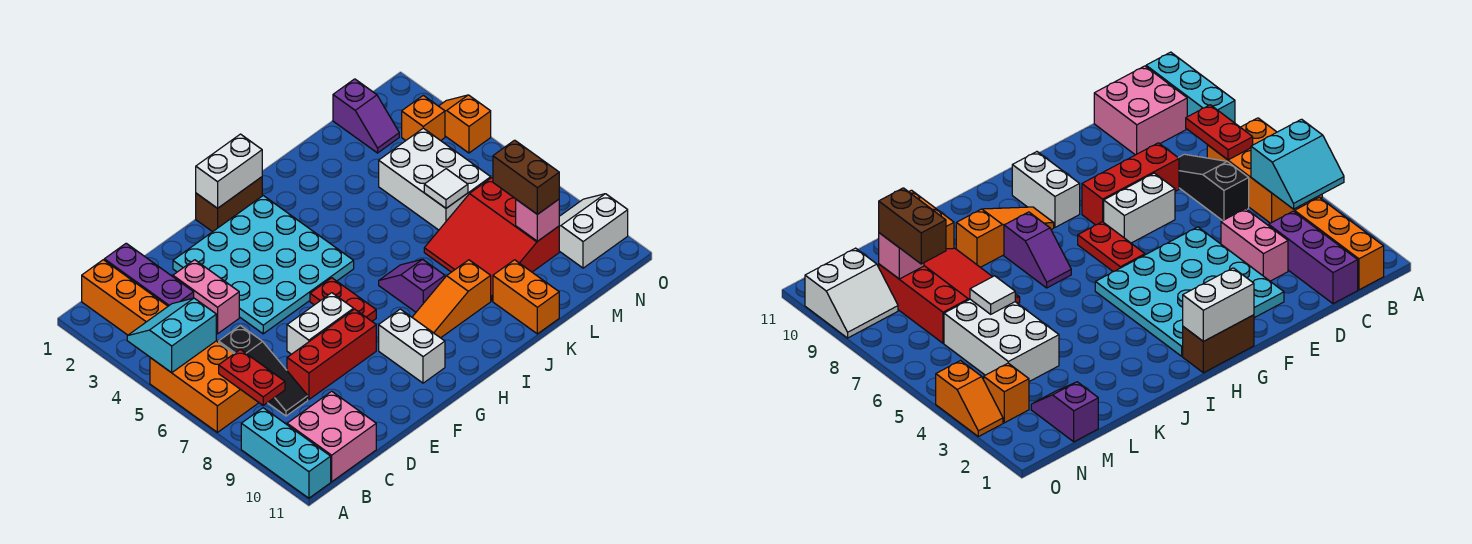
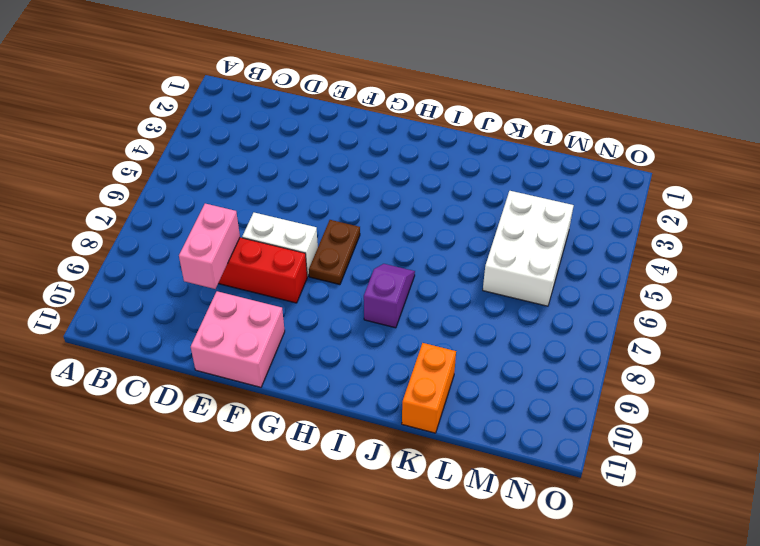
pink 1x2 brick [179,204,240,289] -> pink 1x2 brick moved to [173,260,239,334]
pink 2x2 brick [191,291,285,387] -> pink 2x2 brick moved to [287,391,376,482]
brown 1x2 plate [309,220,360,285] -> red 1x2 plate [310,278,376,321]
none -> orange 2x3 brick [150,341,259,432]
none -> cyan 1x3 brick [241,408,331,498]
none -> orange 1x3 brick [82,260,168,335]

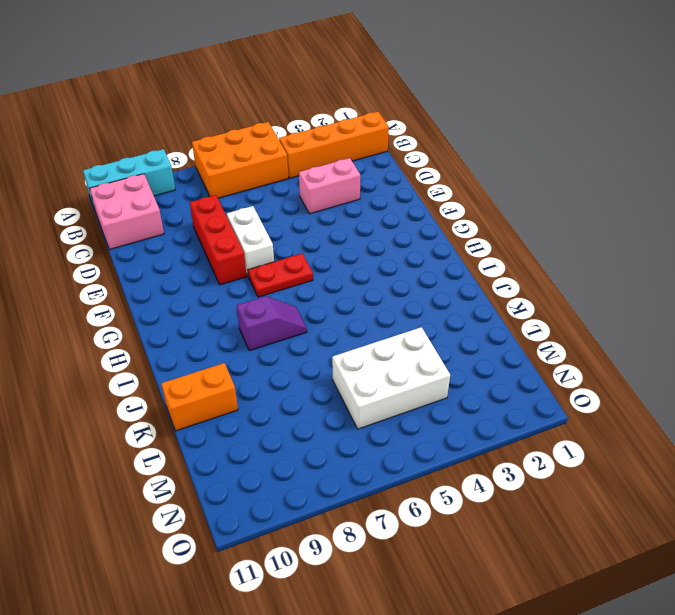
orange 1x4 brick [279,112,389,178] -> orange 1x3 brick [82,260,168,335]
none -> purple 1x3 brick [104,243,194,306]
none -> black 1x3 slope [219,326,308,416]
none -> cyan 4x4 plate [173,196,354,334]

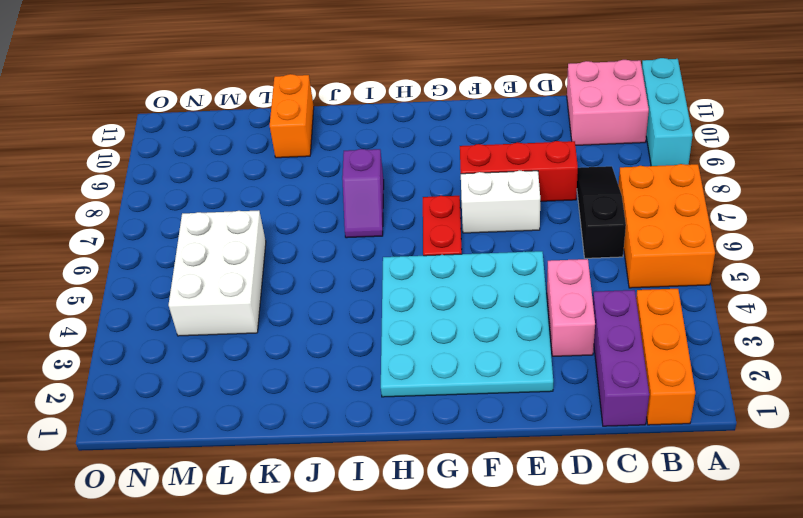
none -> brown 1x2 brick [196,177,262,232]
none -> white 1x2 brick [379,309,445,383]
none -> orange 1x3 slope [412,260,491,338]

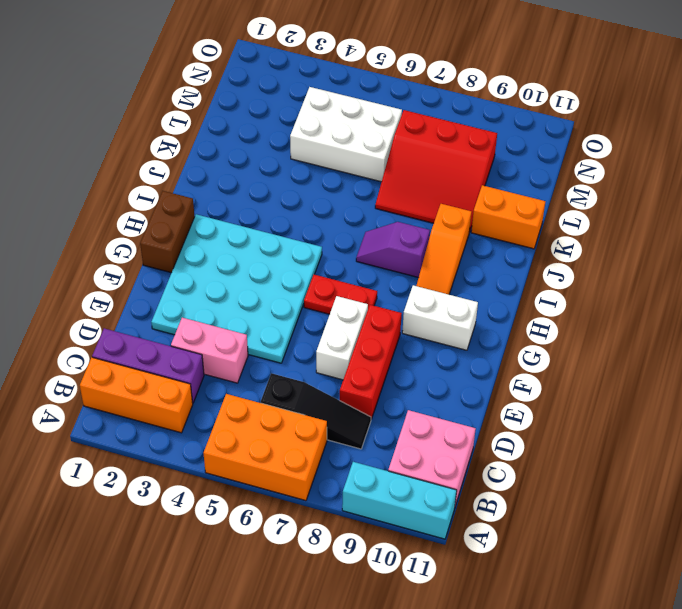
none -> purple 1x2 slope [333,79,399,153]
none -> orange 1x1 brick [402,95,445,141]
none -> white 2x2 slope [559,194,628,268]

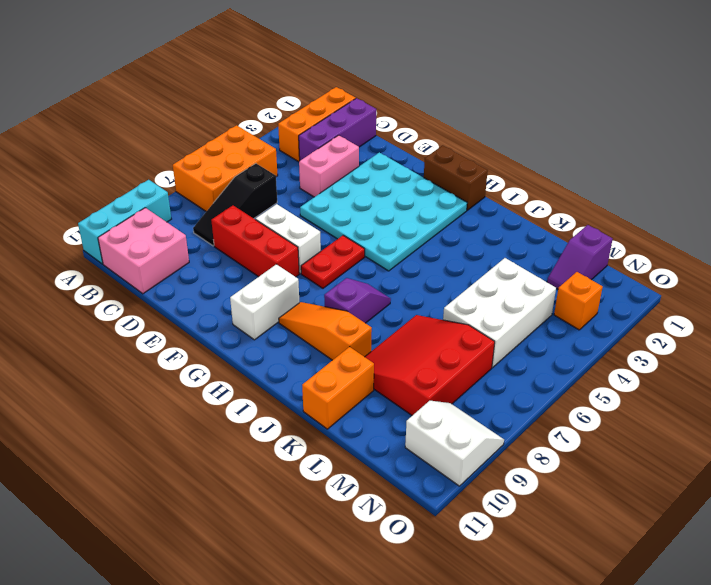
none -> orange 1x2 slope [439,95,491,153]
none -> cyan 2x2 slope [127,298,216,373]
none -> red 1x2 plate [219,349,285,406]

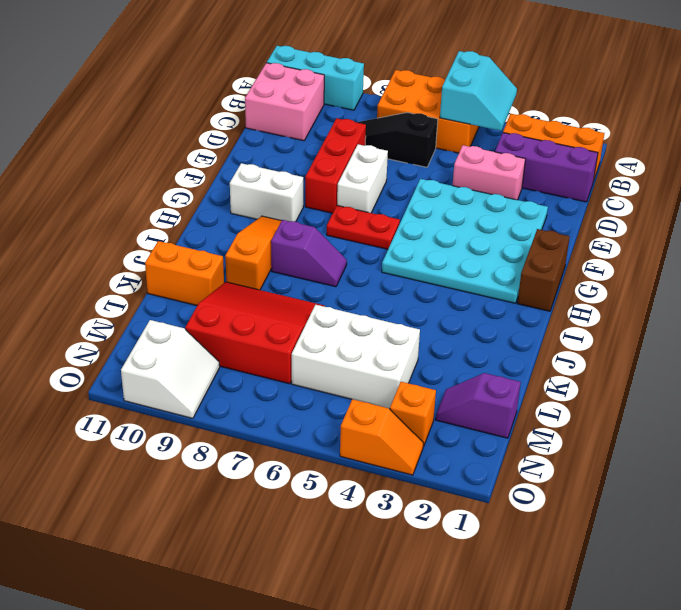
none -> red 1x2 plate [219,349,285,406]
none -> white 1x2 brick [196,134,262,208]
none -> white 1x1 tile [424,169,468,208]

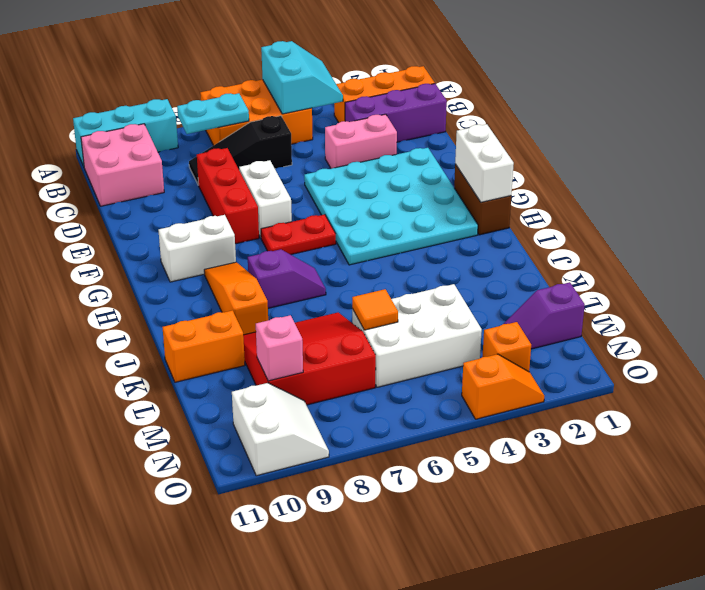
cyan 1x2 plate [177,93,249,134] -> red 1x2 plate [219,349,285,406]
orange 1x1 tile [352,289,398,330] -> white 1x1 tile [424,169,468,208]
none -> brown 1x2 brick [493,140,559,214]

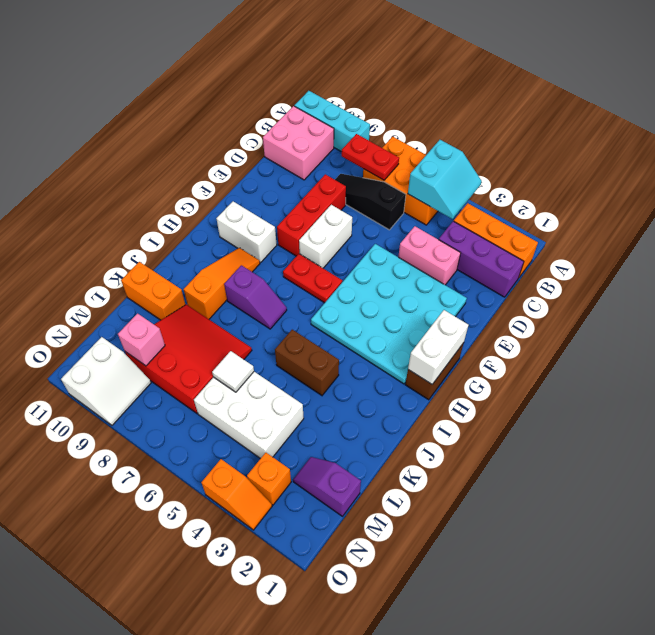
brown 1x2 brick [275,330,339,395] -> brown 1x2 brick moved to [493,140,559,214]

